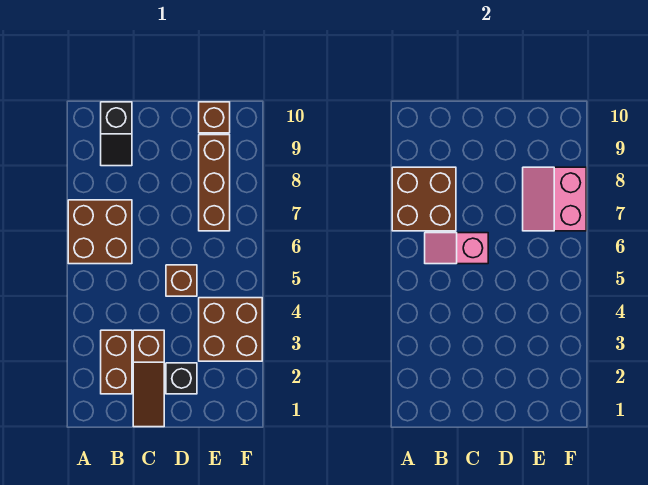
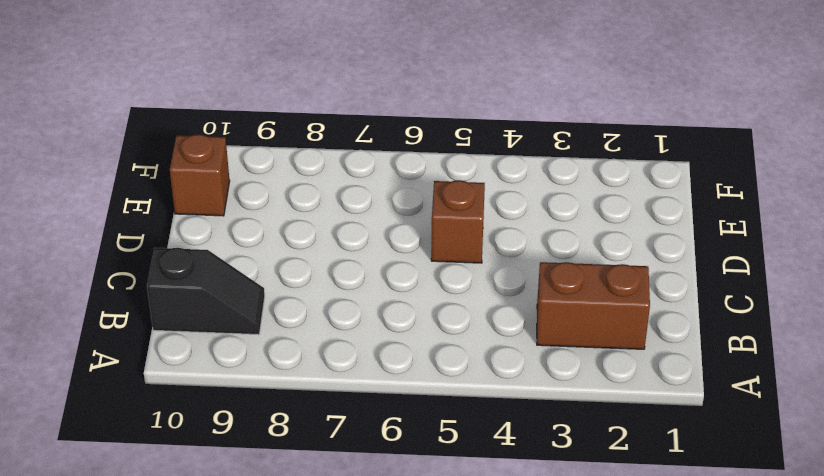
none -> brown 2x2 brick [68,200,132,264]
none -> brown 1x3 slope [133,330,164,427]
none -> black 1x1 brick [166,363,197,394]

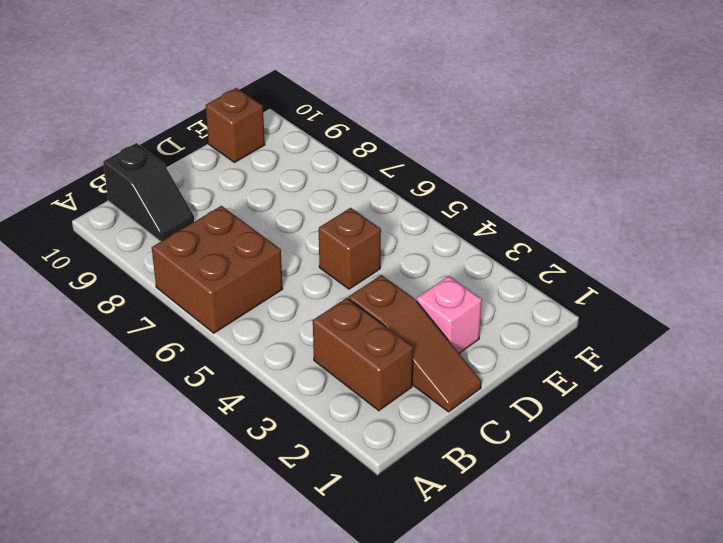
pink 1x1 brick [417,276,482,353] -> black 1x1 brick [166,363,197,394]
none -> brown 2x2 brick [199,298,262,361]
none -> brown 1x3 brick [199,135,230,231]
none -> brown 2x2 brick [392,167,456,231]

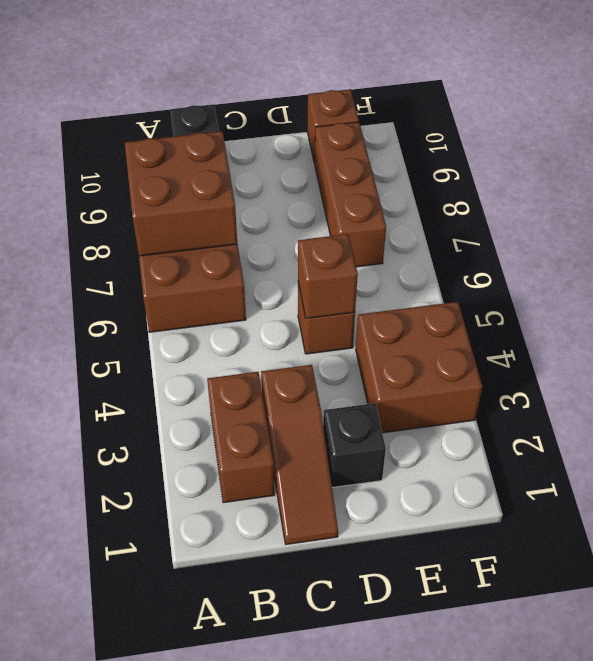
brown 1x1 brick [298,234,358,318] -> none
none -> pink 1x2 slope [425,233,488,264]
none -> pink 2x2 slope [523,167,586,231]

